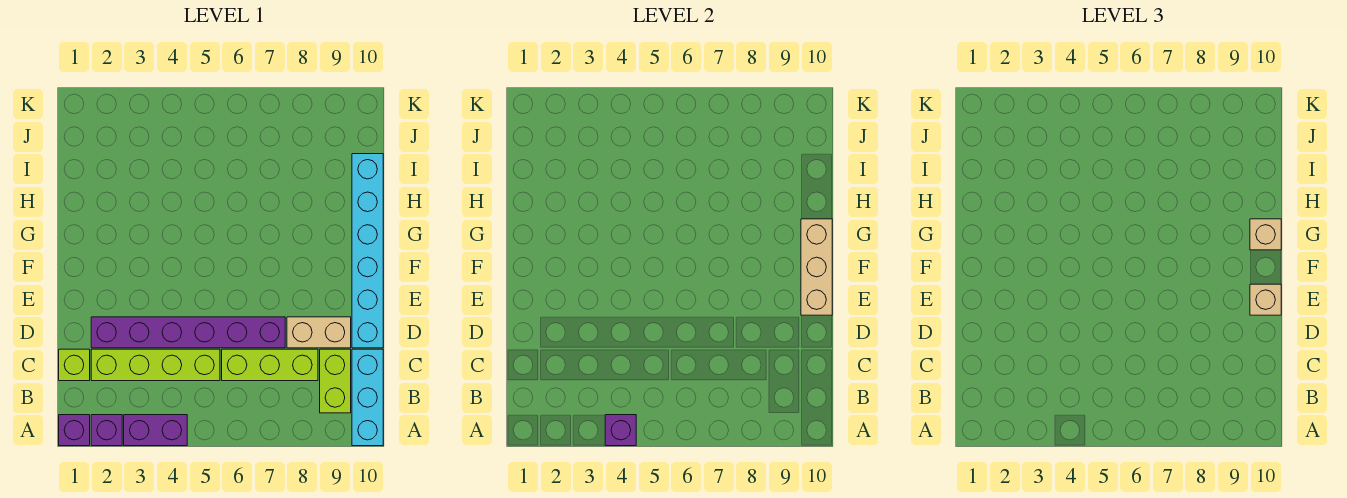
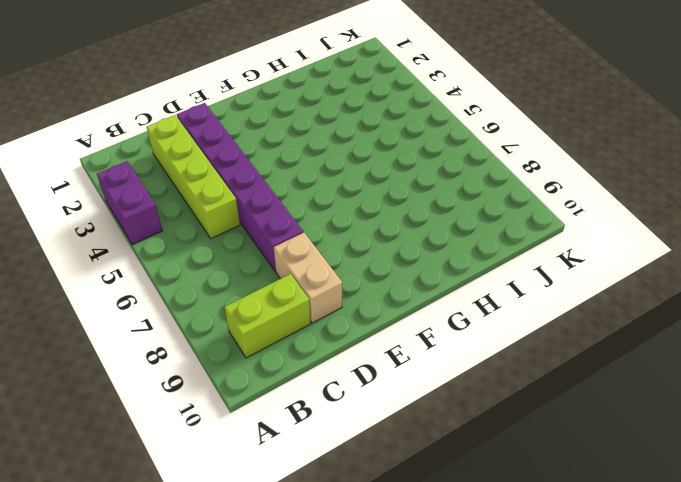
none -> purple 1x1 brick [59,415,90,446]
none -> purple 1x1 brick [91,415,122,446]
none -> cyan 1x3 brick [352,349,383,446]

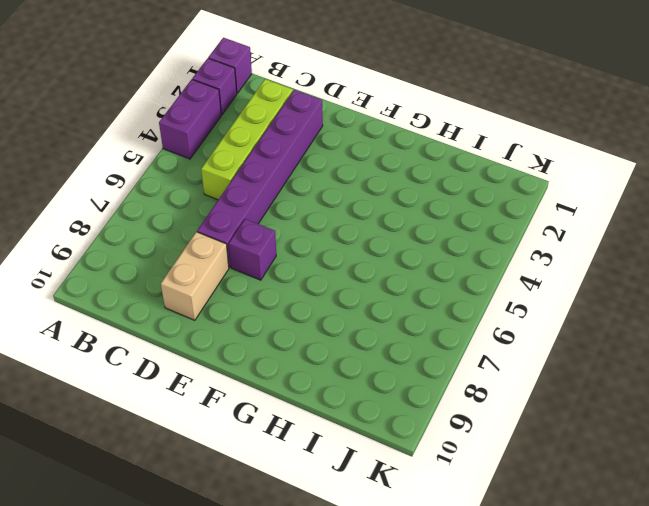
purple 1x1 brick [229,219,276,280] -> purple 1x1 brick moved to [605,415,636,446]
none -> cyan 1x3 brick [352,349,383,446]
none -> lime 1x2 brick [320,349,351,413]
none -> lime 1x1 brick [59,349,90,381]

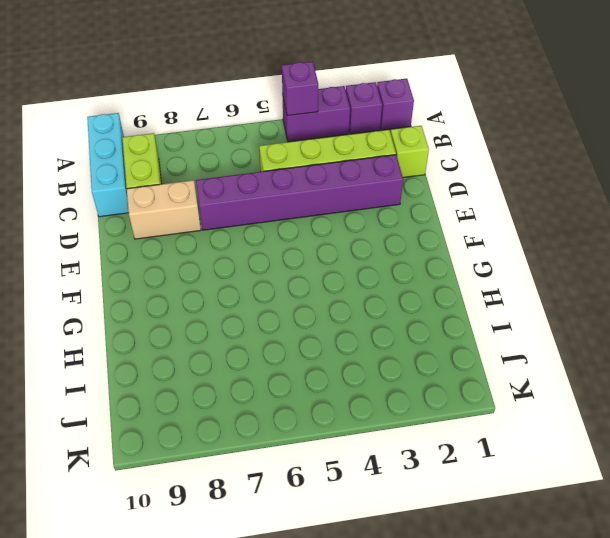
none -> lime 1x3 brick [222,349,318,381]
none -> cyan 1x6 brick [352,154,383,348]
none -> tan 1x3 brick [801,219,832,315]

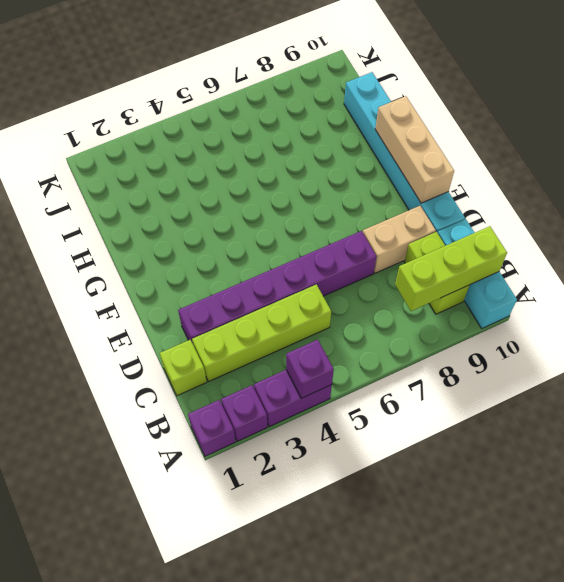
lime 1x3 brick [395,226,507,311] -> lime 1x3 brick moved to [222,349,318,381]
none -> tan 1x1 brick [1250,284,1281,315]
none -> tan 1x1 brick [1250,219,1281,250]

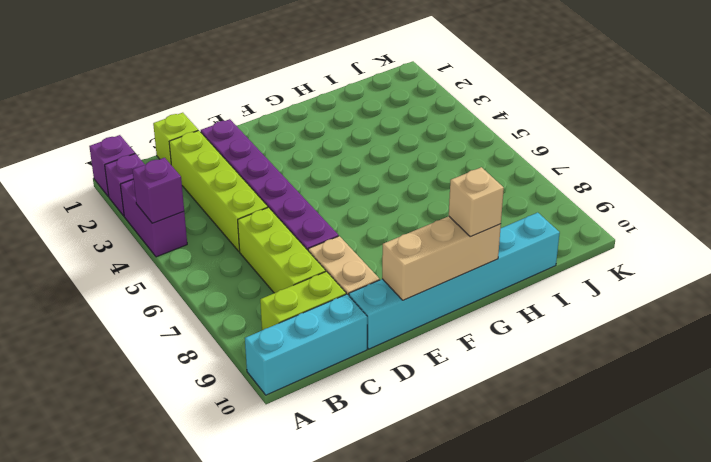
none -> tan 1x1 brick [1250,284,1281,315]

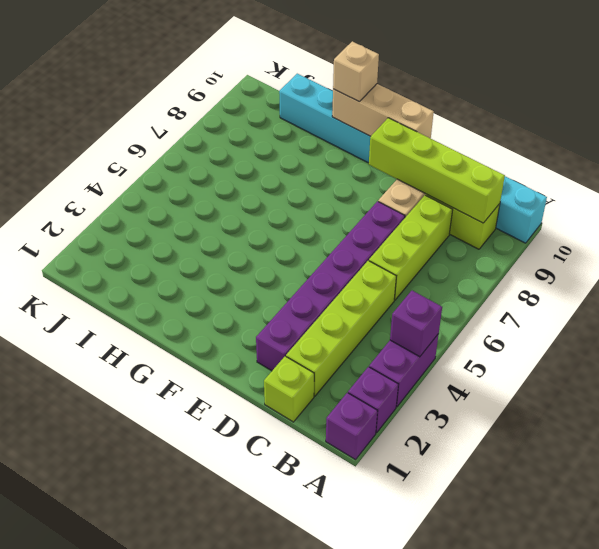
lime 1x4 brick [369,118,505,223] -> none
none -> tan 1x1 brick [1250,284,1281,315]

